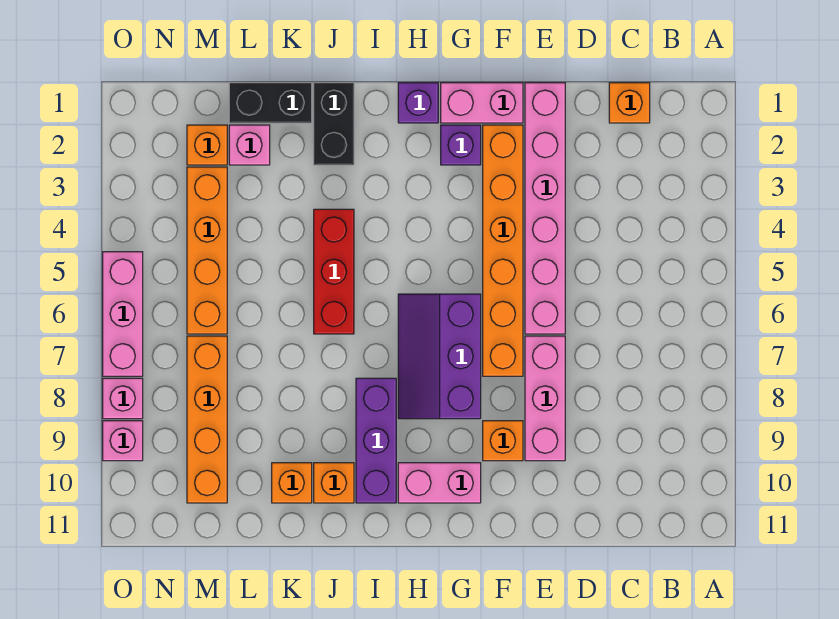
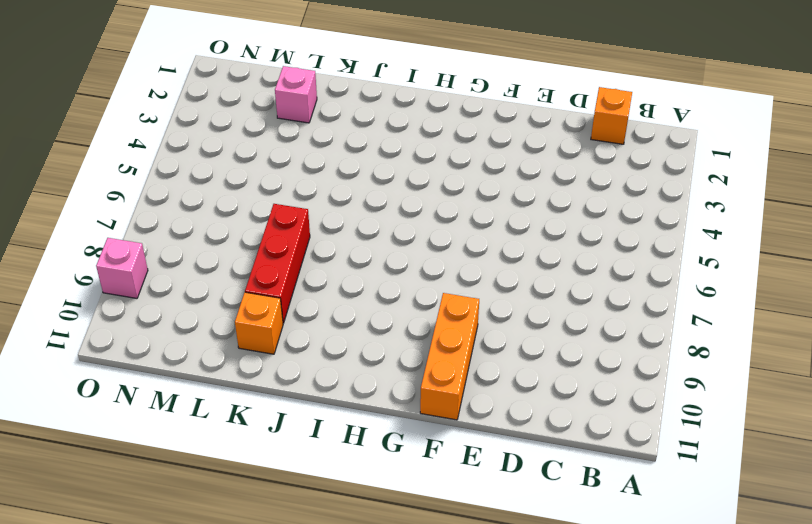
orange 1x3 brick [420,293,479,420] -> orange 1x1 brick [483,421,523,461]
red 1x3 brick [245,204,310,323] -> red 1x3 brick moved to [314,209,354,334]
none -> pink 1x6 brick [525,83,565,334]
none -> pink 1x3 brick [525,336,565,461]
none -> pink 1x2 brick [441,83,523,123]

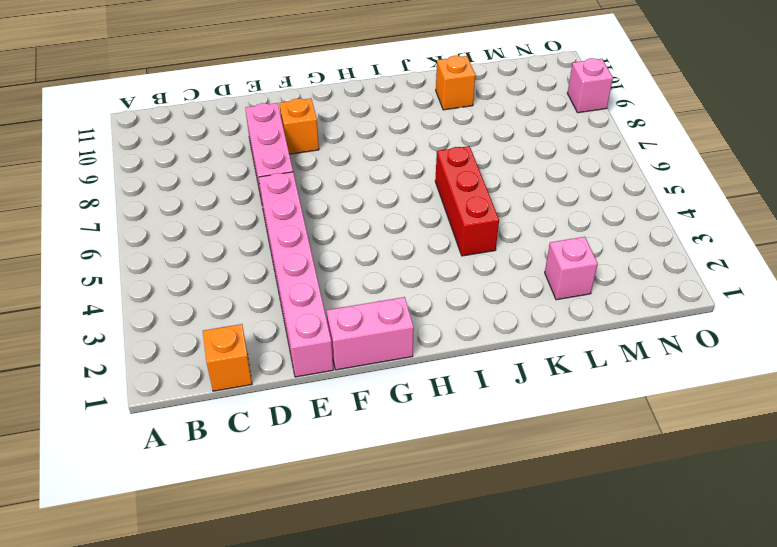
none -> orange 1x6 brick [483,125,523,376]
none -> purple 1x1 brick [441,125,481,165]
none -> purple 2x3 slope [398,294,481,419]

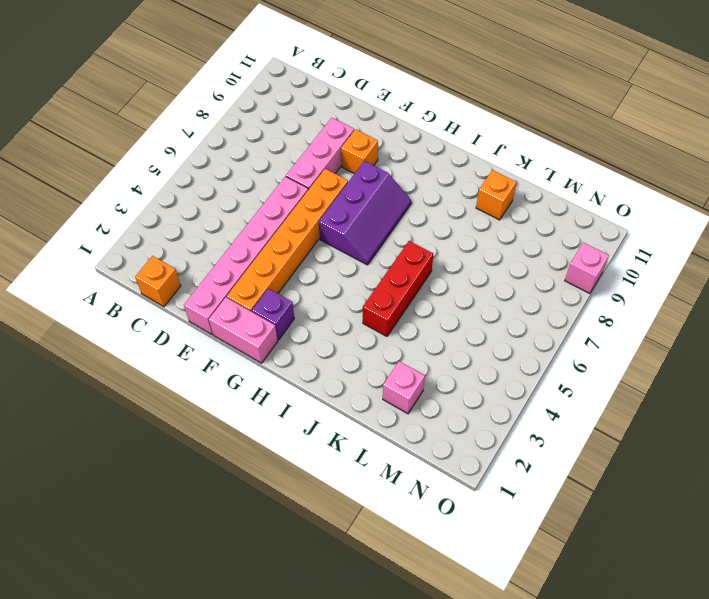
none -> pink 1x2 brick [398,463,481,503]
none -> purple 1x1 brick [398,83,438,123]
none -> purple 1x3 brick [356,378,396,503]

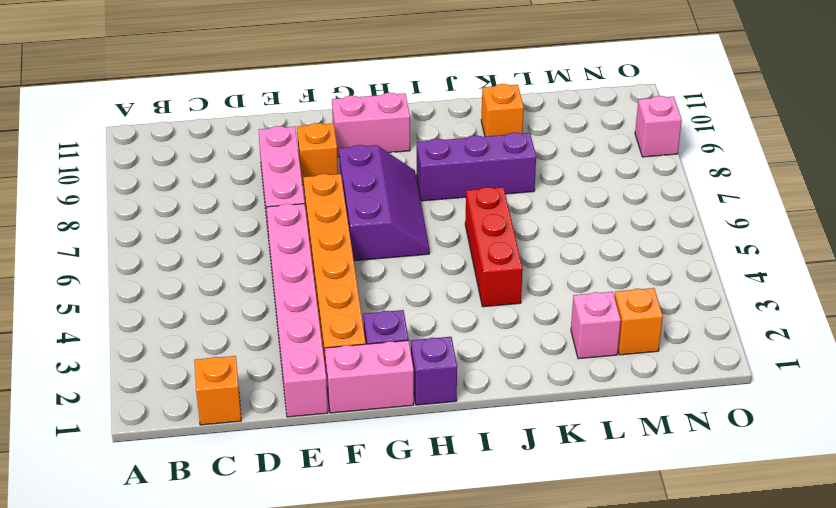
purple 1x3 brick [417,132,536,201] -> purple 1x3 brick turned to [356,378,396,503]
none -> black 1x2 brick [314,83,354,165]
none -> orange 1x1 brick [314,463,354,503]
none -> black 1x2 brick [229,83,312,123]

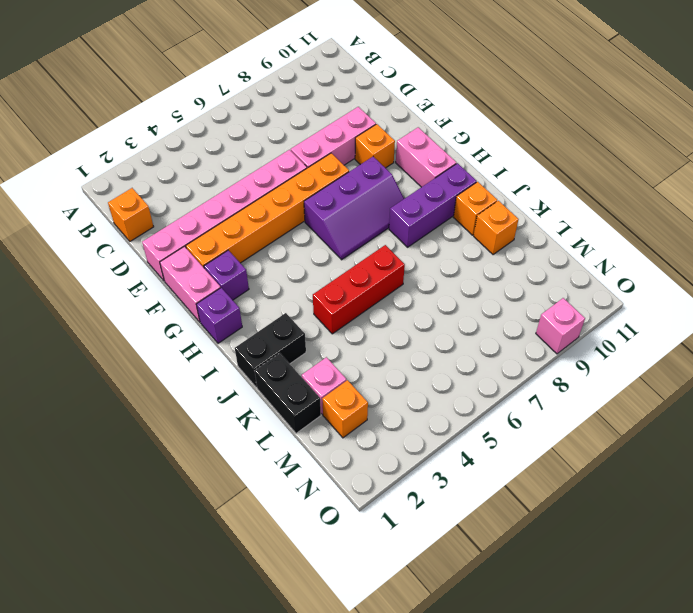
none -> orange 1x4 brick [187,167,227,334]
none -> orange 1x4 brick [187,336,227,503]
none -> pink 1x3 brick [103,252,143,376]

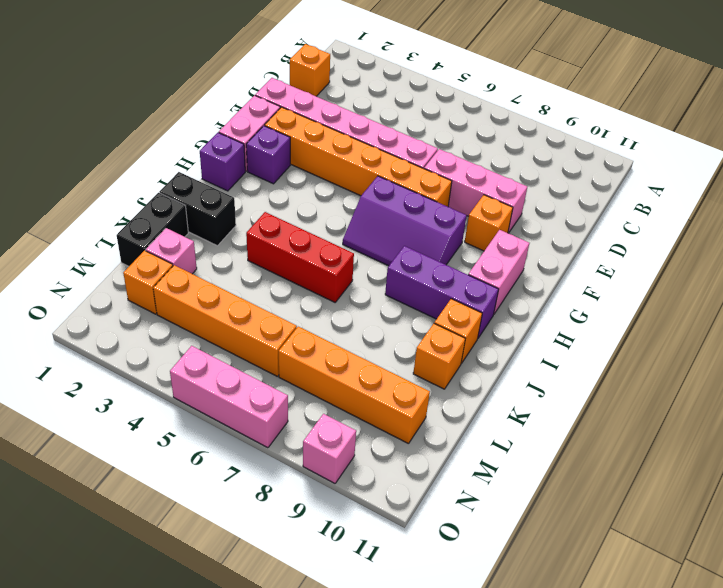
none -> pink 1x1 brick [103,378,143,419]

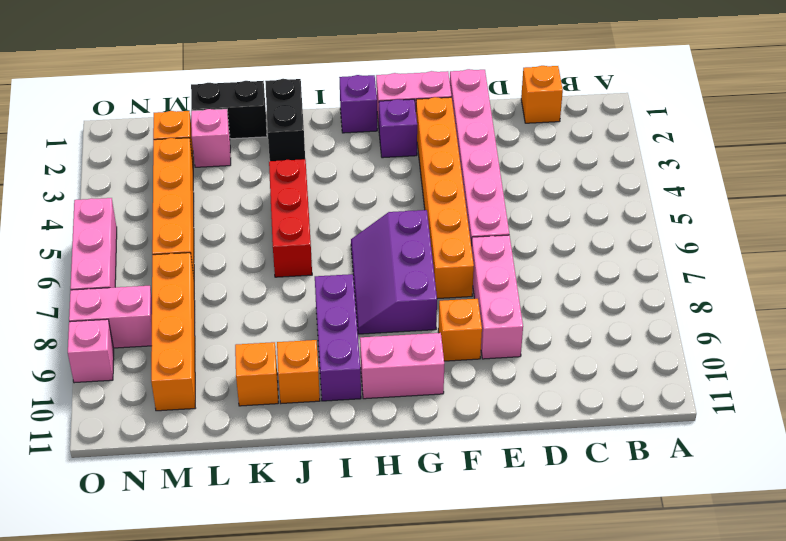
pink 1x2 brick [69,286,152,348] -> pink 1x1 brick [103,378,143,419]

